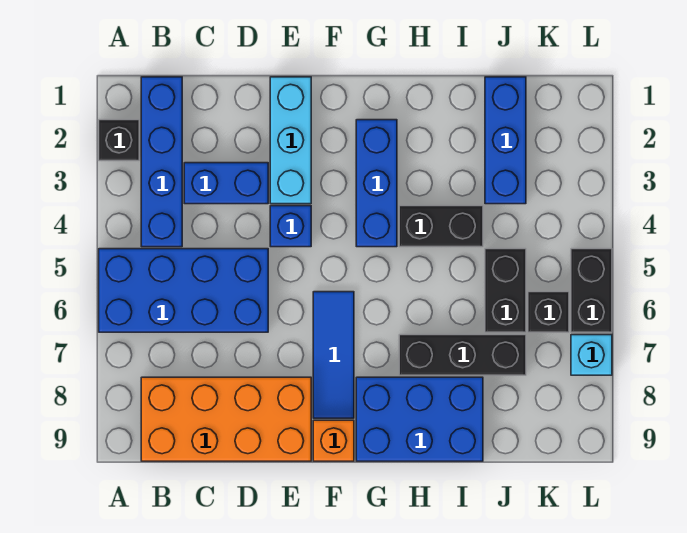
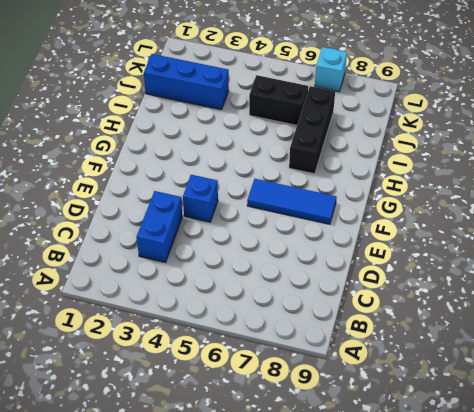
none -> black 1x1 brick [99,120,139,161]
none -> blue 2x4 brick [99,249,268,332]
none -> blue 1x4 brick [141,77,182,247]

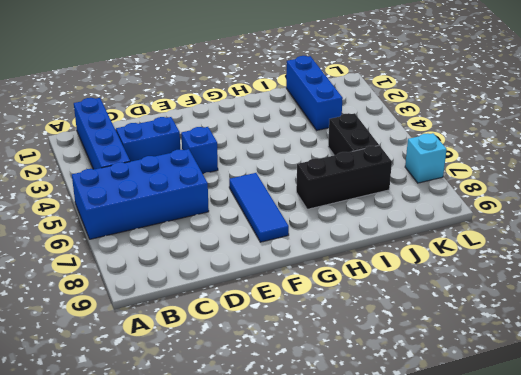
none -> black 1x1 brick [99,120,139,161]
none -> orange 2x4 brick [141,377,311,461]
none -> cyan 1x3 brick [270,77,311,204]

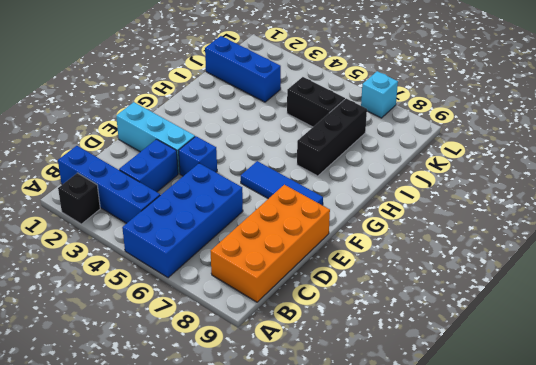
none -> orange 1x1 brick [313,420,354,461]
none -> blue 1x3 brick [356,120,397,247]
none -> blue 2x3 brick [356,377,483,461]

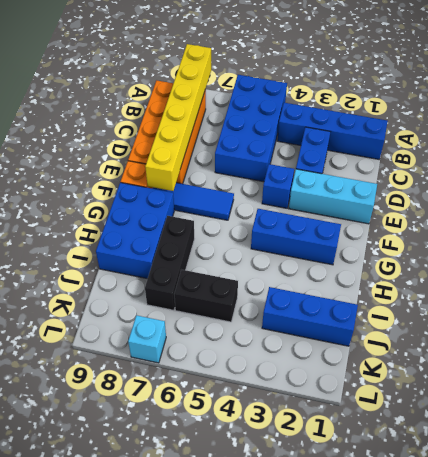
yellow 1x6 brick [145,44,211,191] -> none
none -> black 1x1 brick [99,120,139,161]
none -> black 1x2 brick [399,206,483,247]
none -> black 1x1 brick [528,292,569,332]

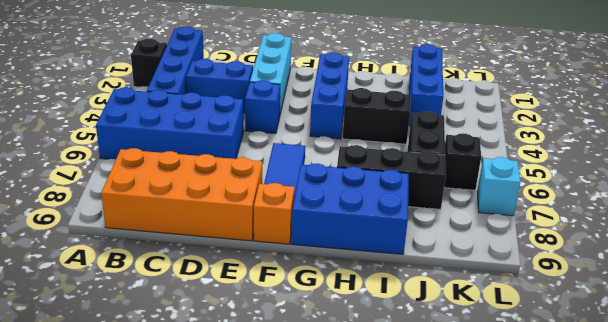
none -> black 1x2 brick [571,249,612,332]

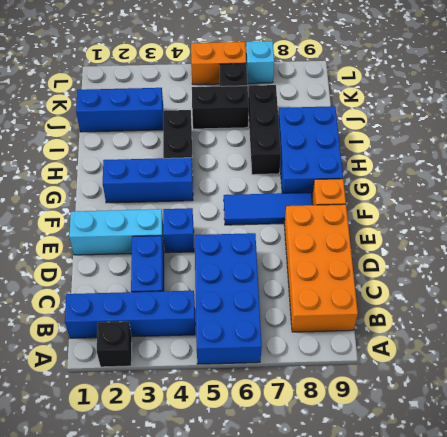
orange 1x2 brick [191,42,246,85] -> black 1x2 brick [571,249,612,332]

